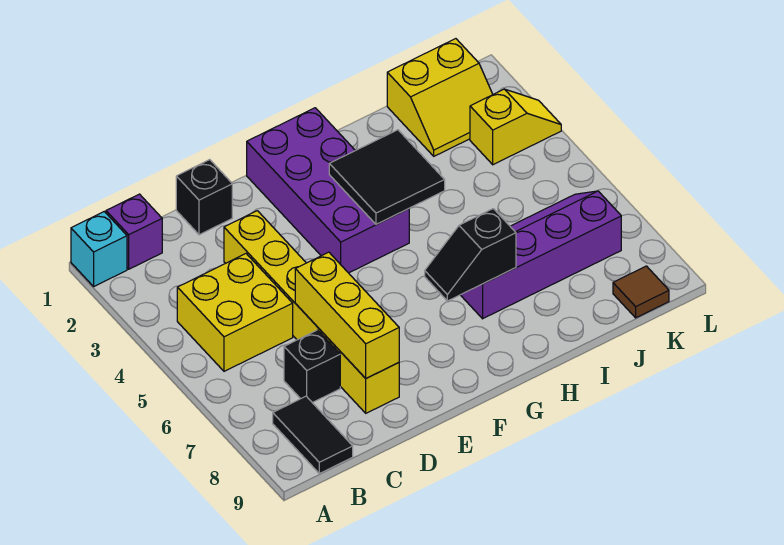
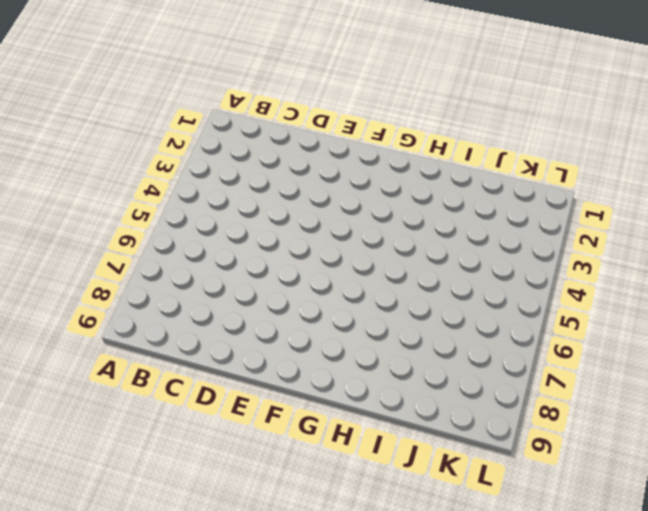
none -> cyan 1x1 brick [71,212,127,286]
none -> purple 1x1 brick [106,194,162,269]
none -> yellow 2x2 brick [177,254,293,371]

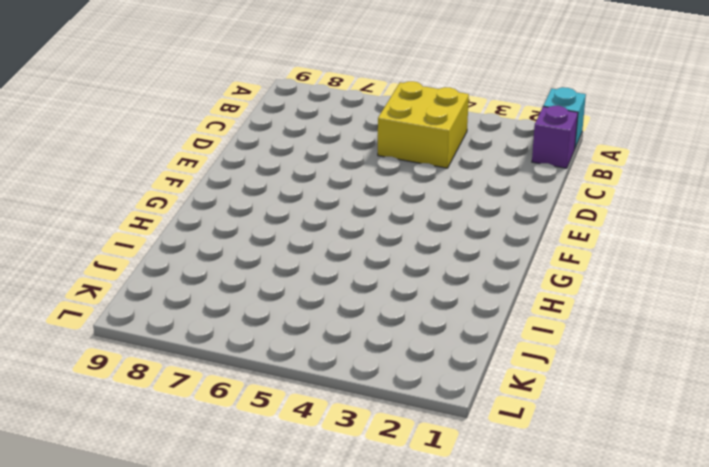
none -> black 1x2 tile [273,396,353,473]
none -> black 1x1 brick [284,330,340,403]
none -> black 1x1 brick [176,160,232,235]

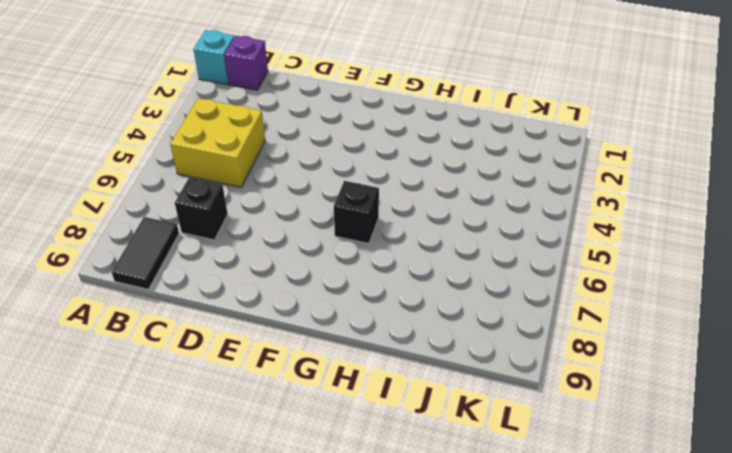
black 1x1 brick [334,181,379,244] -> black 1x1 brick moved to [176,160,232,235]
none -> yellow 1x6 brick [224,211,399,413]
none -> purple 2x4 brick [247,108,409,273]
none -> purple 2x4 slope [461,191,621,319]

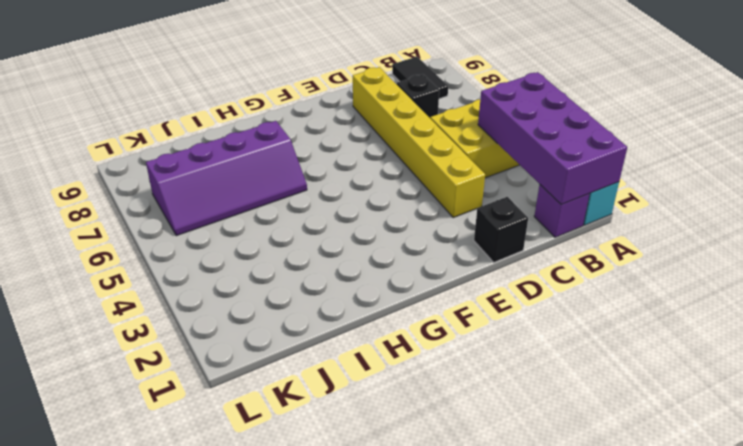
purple 2x4 brick [478,72,627,205] -> purple 2x4 brick moved to [247,108,409,273]
none -> yellow 2x2 slope [387,39,493,156]
none -> yellow 1x2 slope [470,89,561,165]
none -> brown 1x1 tile [613,266,669,318]

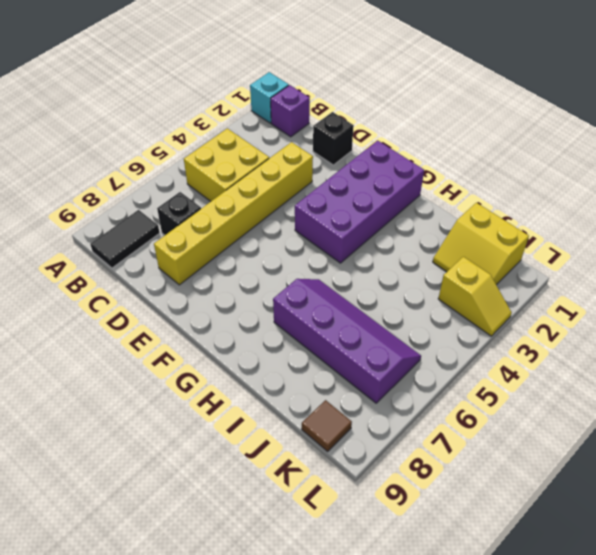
none -> yellow 1x3 brick [295,252,399,378]
none -> black 2x2 tile [329,130,445,224]
none -> black 1x2 slope [425,209,516,301]

